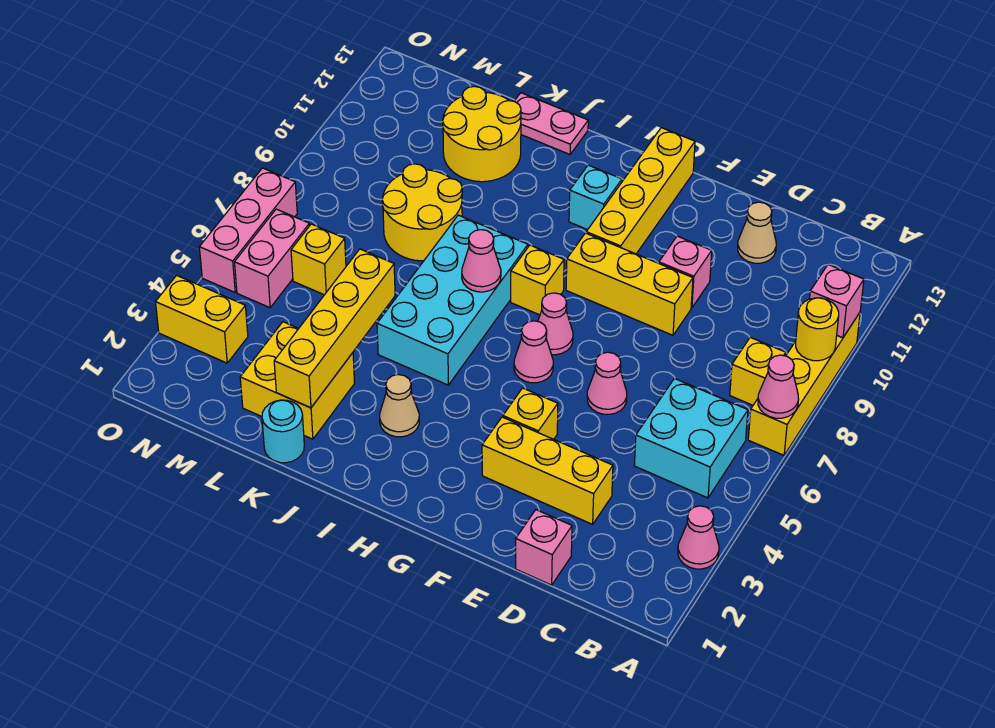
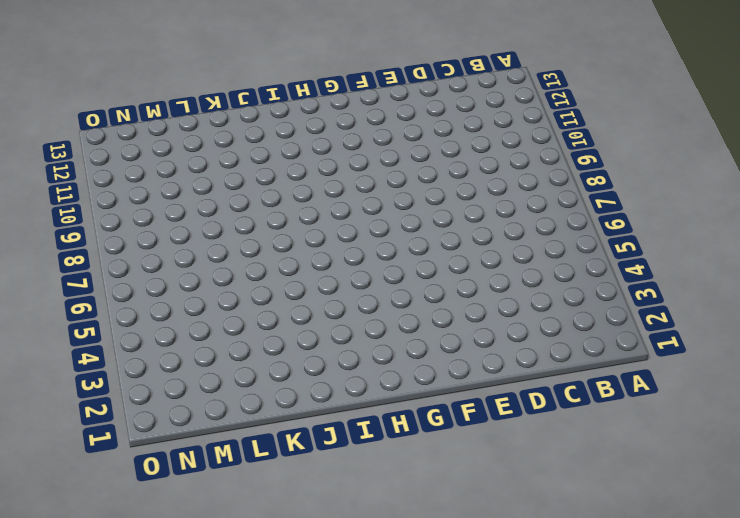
none -> pink 1x1 cone [678,506,719,569]
none -> yellow 1x4 brick [748,313,860,455]
none -> cyan 2x2 brick [634,379,748,498]
none -> yellow 1x1 brick [730,337,786,405]

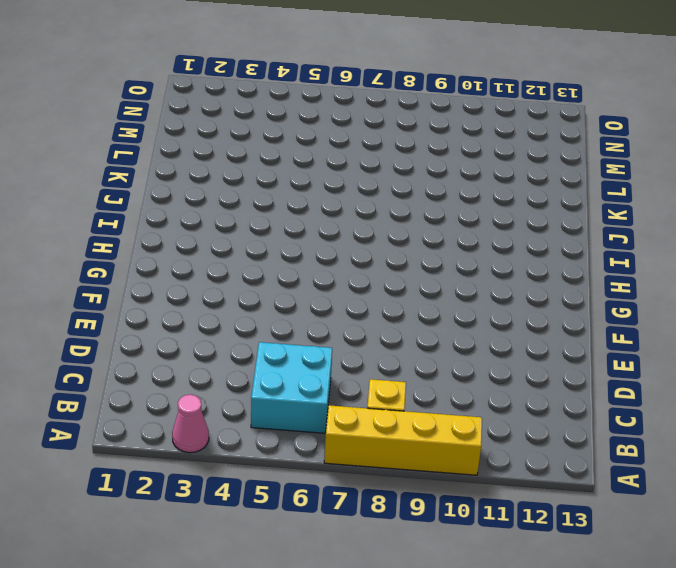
none -> pink 1x1 brick [516,510,572,585]
none -> yellow 1x3 brick [482,417,613,524]
none -> tan 1x1 cone [738,202,776,263]
none -> pink 1x1 cone [587,352,627,414]

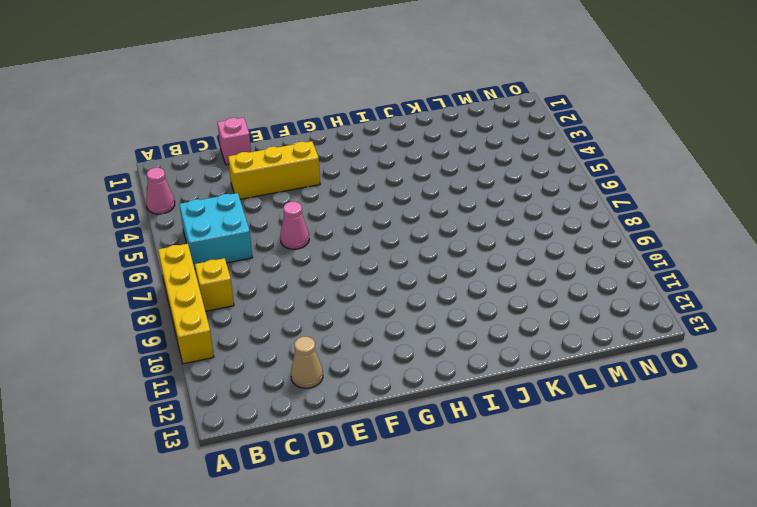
none -> yellow 1x3 brick [566,233,693,335]
none -> pink 1x1 brick [659,236,712,308]
none -> yellow 1x1 brick [503,388,558,439]
none -> pink 1x1 cone [514,321,553,383]

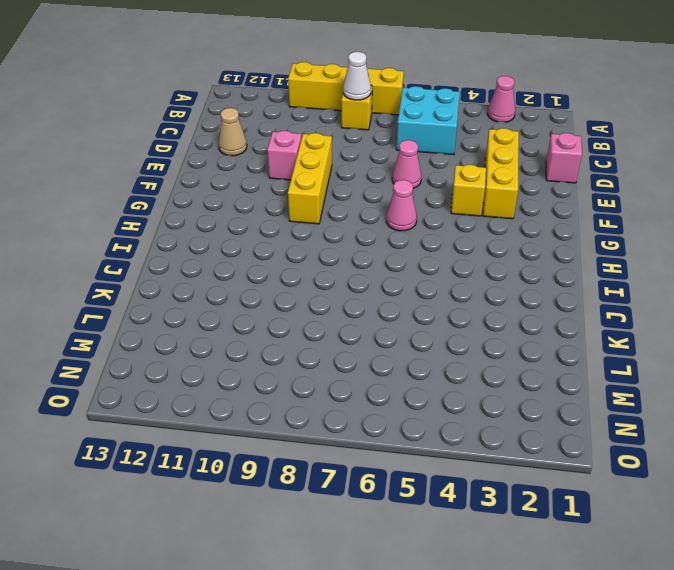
white 1x1 cone [343,52,371,100] -> none
none -> pink 1x1 cone [538,293,573,355]
none -> yellow 1x4 brick [586,128,695,254]
none -> yellow 1x1 brick [511,245,564,315]
none -> cyan 1x1 brick [569,165,622,230]

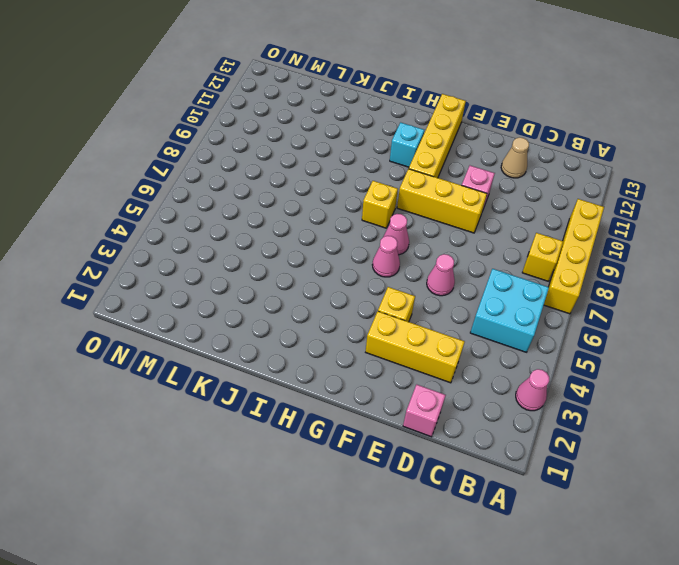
none -> tan 1x1 cone [380,375,419,437]
none -> cyan 2x4 brick [377,215,528,385]
none -> pink 1x2 plate [514,93,588,154]
none -> cyan 1x1 round brick [262,400,304,463]

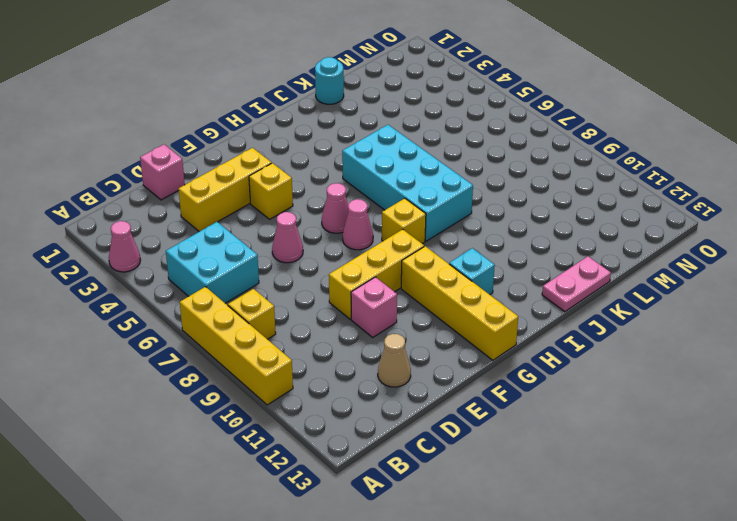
none -> tan 1x1 cone [380,375,419,437]
none -> yellow 2x2 brick [240,322,355,439]
none -> yellow 2x2 round brick [382,164,462,261]
none -> yellow 2x2 round brick [443,86,521,182]

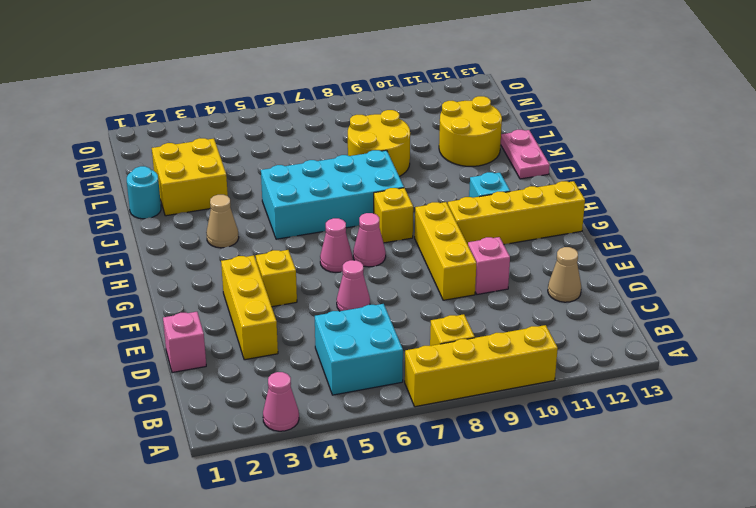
none -> yellow 1x1 brick [291,224,346,295]
none -> yellow 1x2 brick [156,275,248,363]
none -> pink 1x2 brick [235,209,310,308]
none -> pink 1x3 brick [199,168,297,292]

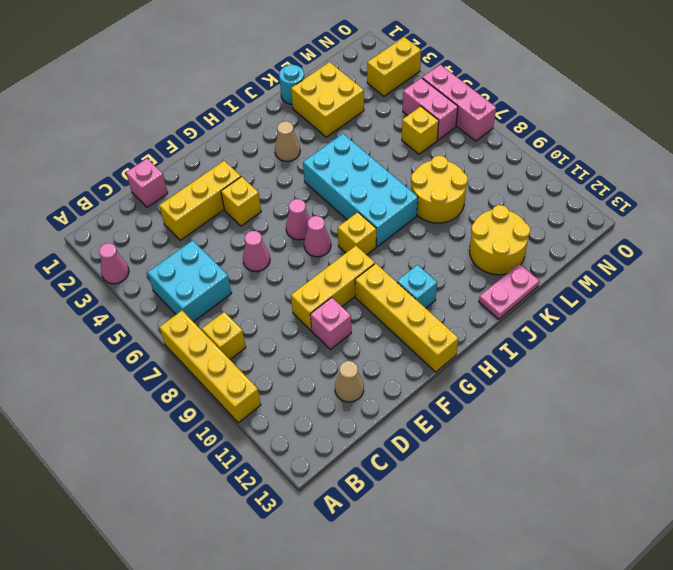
none -> pink 1x1 cone [758,355,799,418]
none -> yellow 1x1 round brick [796,298,839,361]
none -> pink 1x1 brick [810,264,864,338]
none -> pink 1x1 cone [462,230,501,292]

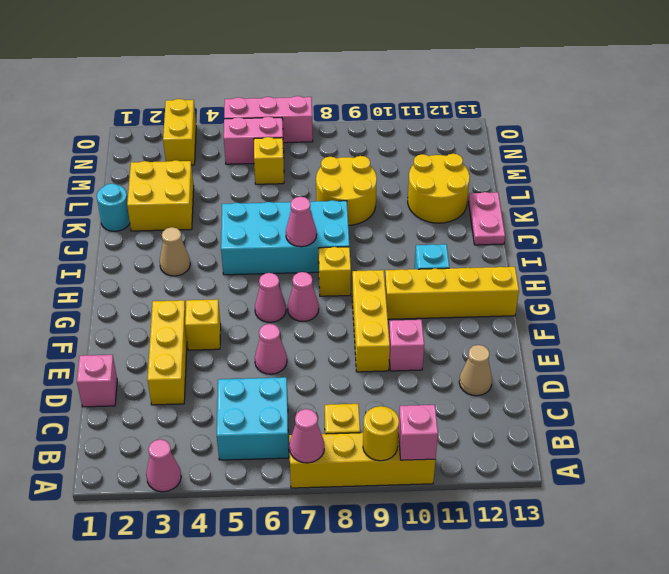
none -> yellow 1x4 brick [274,249,395,408]

